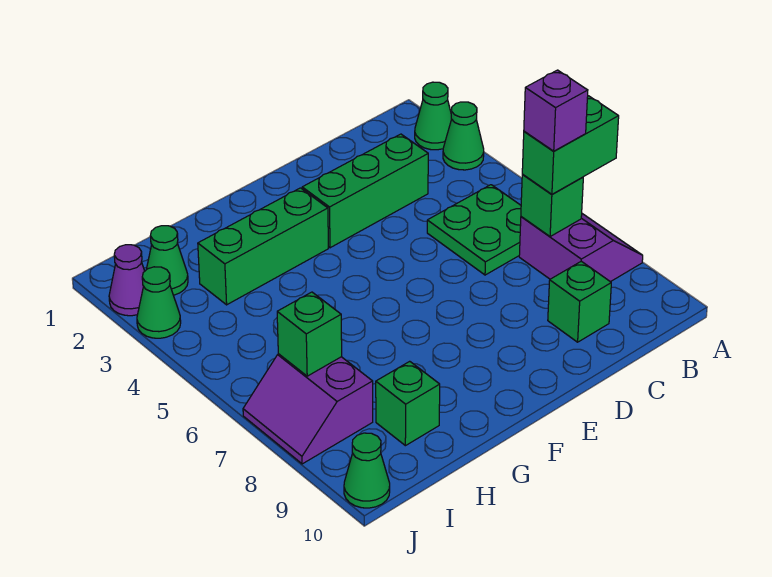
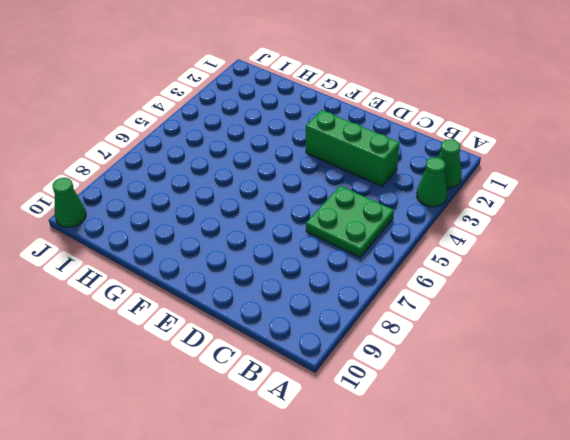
none -> purple 2x2 slope [519,214,643,282]
none -> green 1x1 brick [548,261,611,342]
none -> green 1x3 brick [198,188,328,305]

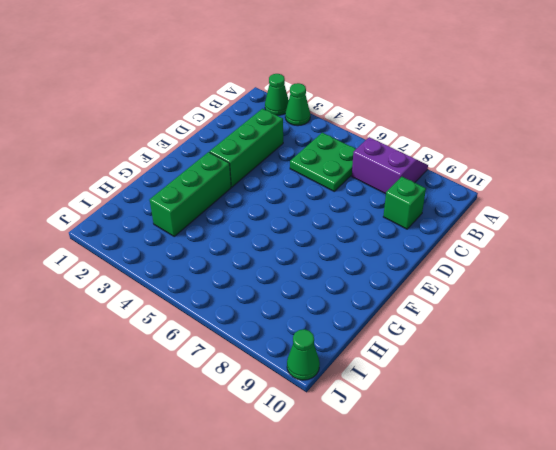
none -> green 1x1 brick [376,361,440,446]
none -> green 1x1 cone [146,226,188,295]
none -> purple 2x2 slope [243,354,373,464]

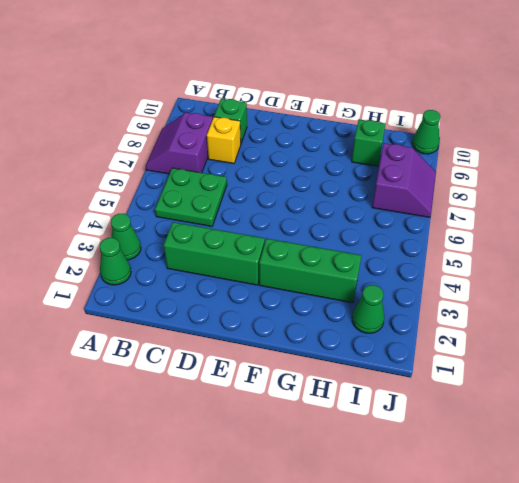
yellow 1x1 brick [207,117,241,164] -> none
none -> purple 1x1 cone [109,245,145,316]
none -> green 1x1 cone [137,267,181,338]
none -> green 1x1 brick [521,175,583,237]

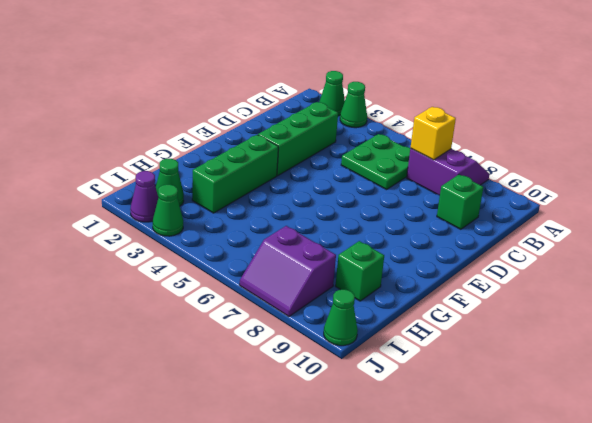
yellow 1x1 brick [411,107,456,160] -> green 1x1 brick [521,175,583,237]
none -> green 1x1 brick [277,292,342,376]
none -> green 1x2 brick [522,96,619,194]
none -> purple 1x1 brick [524,70,588,151]

